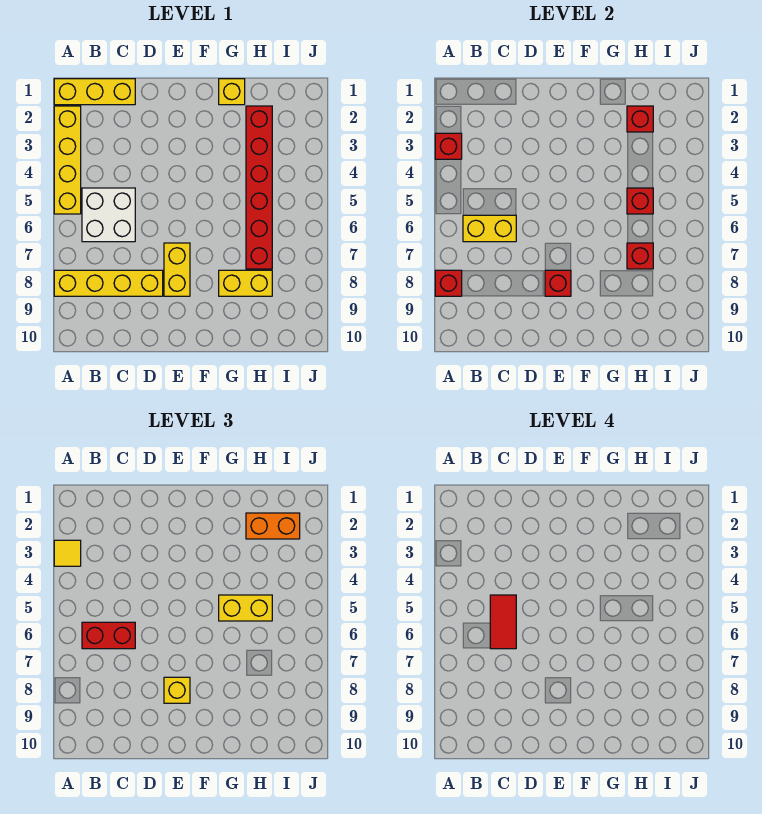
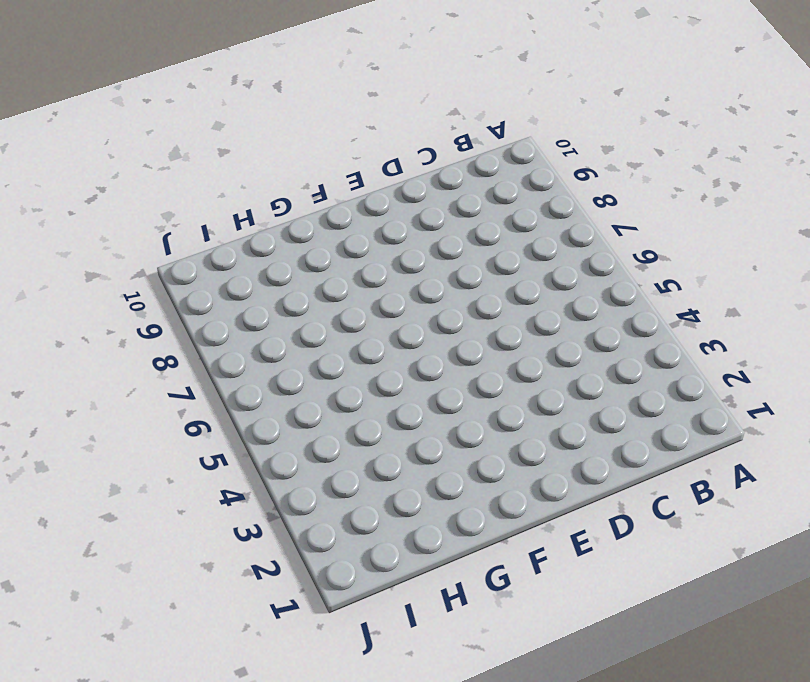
none -> yellow 1x3 brick [54,79,135,105]
none -> yellow 1x4 brick [54,106,81,214]
none -> yellow 1x4 brick [54,270,163,296]

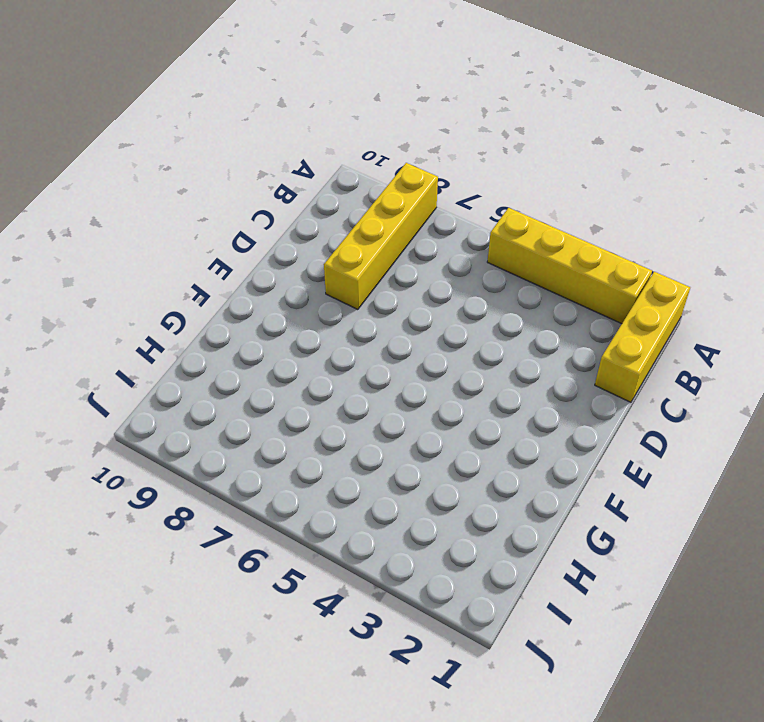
none -> white 2x2 brick [82,188,135,242]
none -> yellow 1x2 brick [164,243,190,296]
none -> yellow 1x1 brick [219,79,245,105]

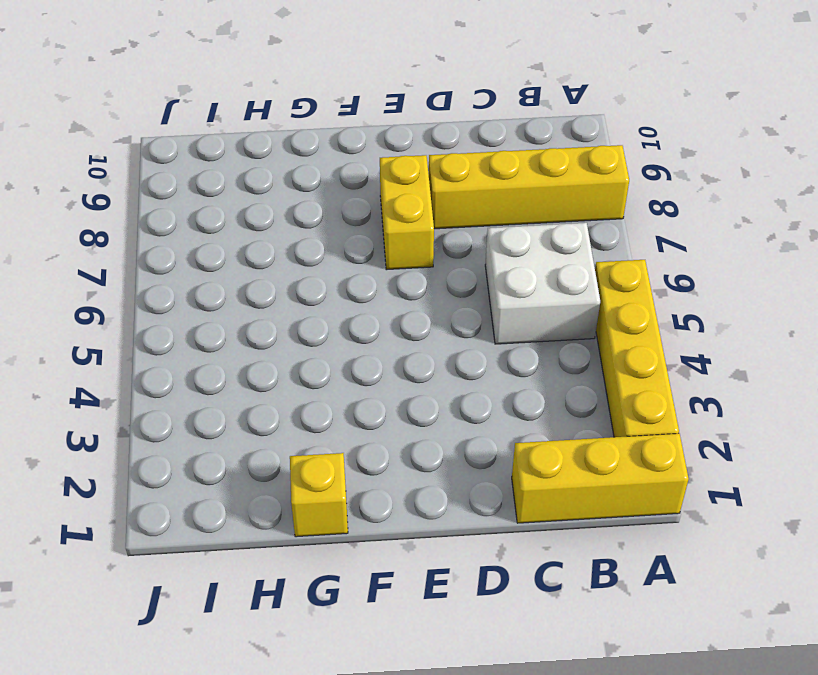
none -> yellow 1x2 brick [219,270,272,296]
none -> red 1x6 brick [246,106,272,269]
none -> red 1x1 brick [435,133,462,159]

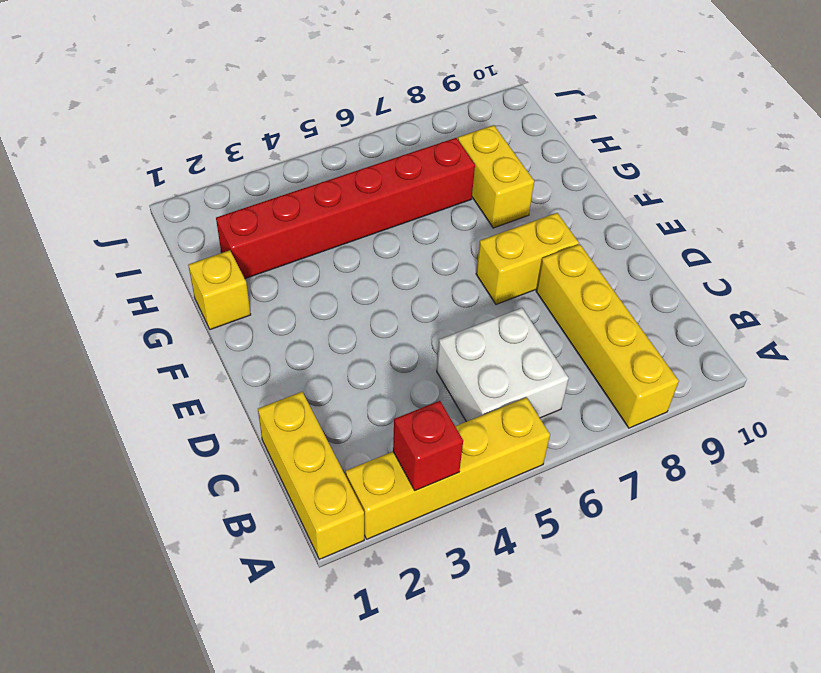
none -> red 1x1 brick [435,270,462,296]
none -> yellow 1x2 brick [463,215,516,242]
none -> red 1x1 brick [545,270,571,296]

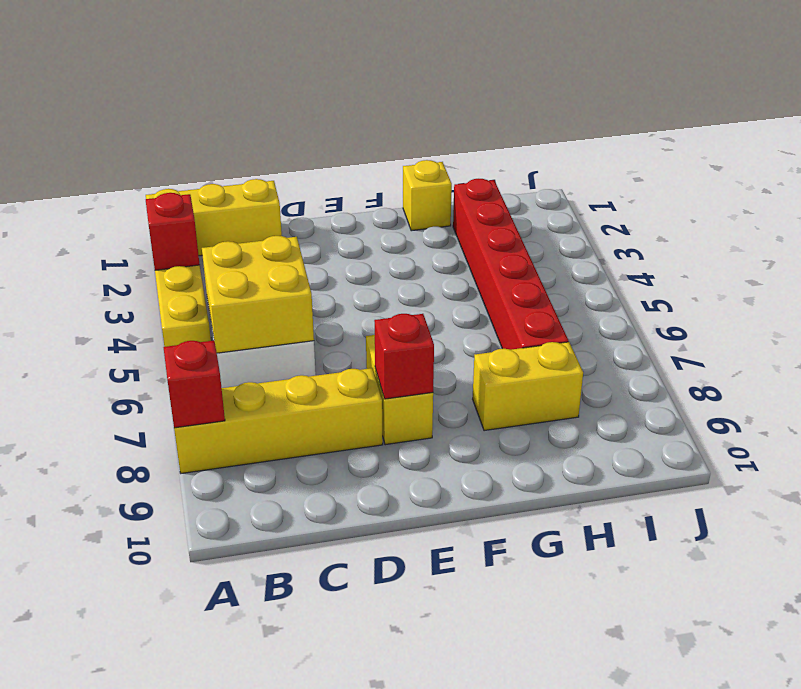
yellow 2x2 brick [202,236,314,353] -> yellow 1x2 brick [463,215,516,242]
none -> red 1x1 brick [627,106,653,132]
none -> red 1x1 brick [627,188,653,214]
none -> red 1x1 brick [627,243,653,269]

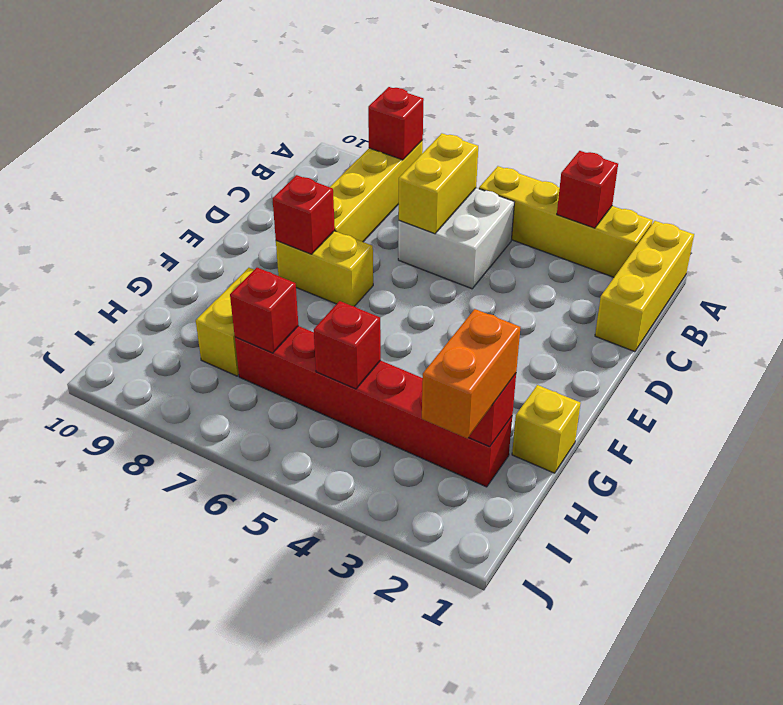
none -> yellow 1x1 tile [54,540,81,566]
none -> red 1x2 brick [82,622,135,649]
none -> yellow 1x1 brick [164,677,190,703]

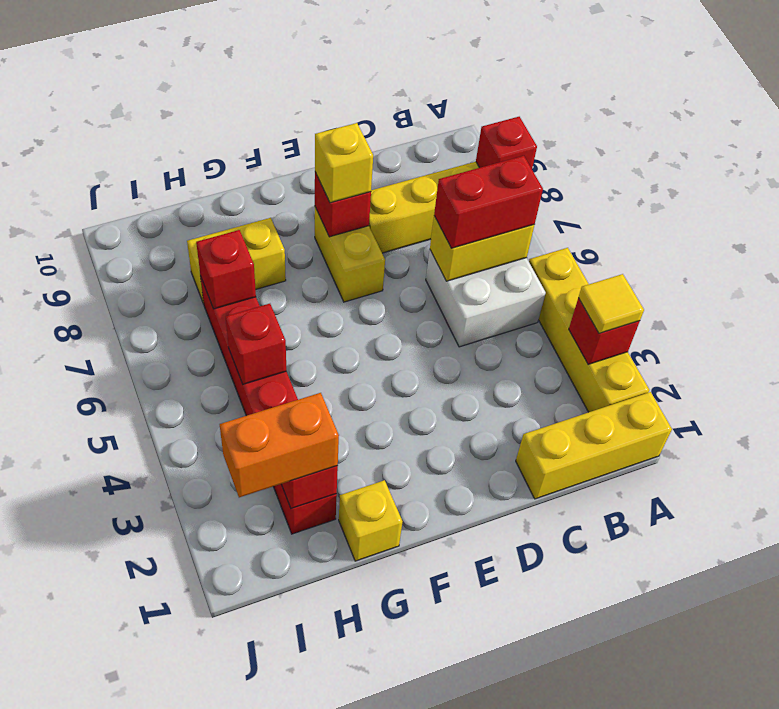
none -> yellow 1x2 brick [219,595,272,621]
none -> red 1x2 tile [490,595,516,649]

